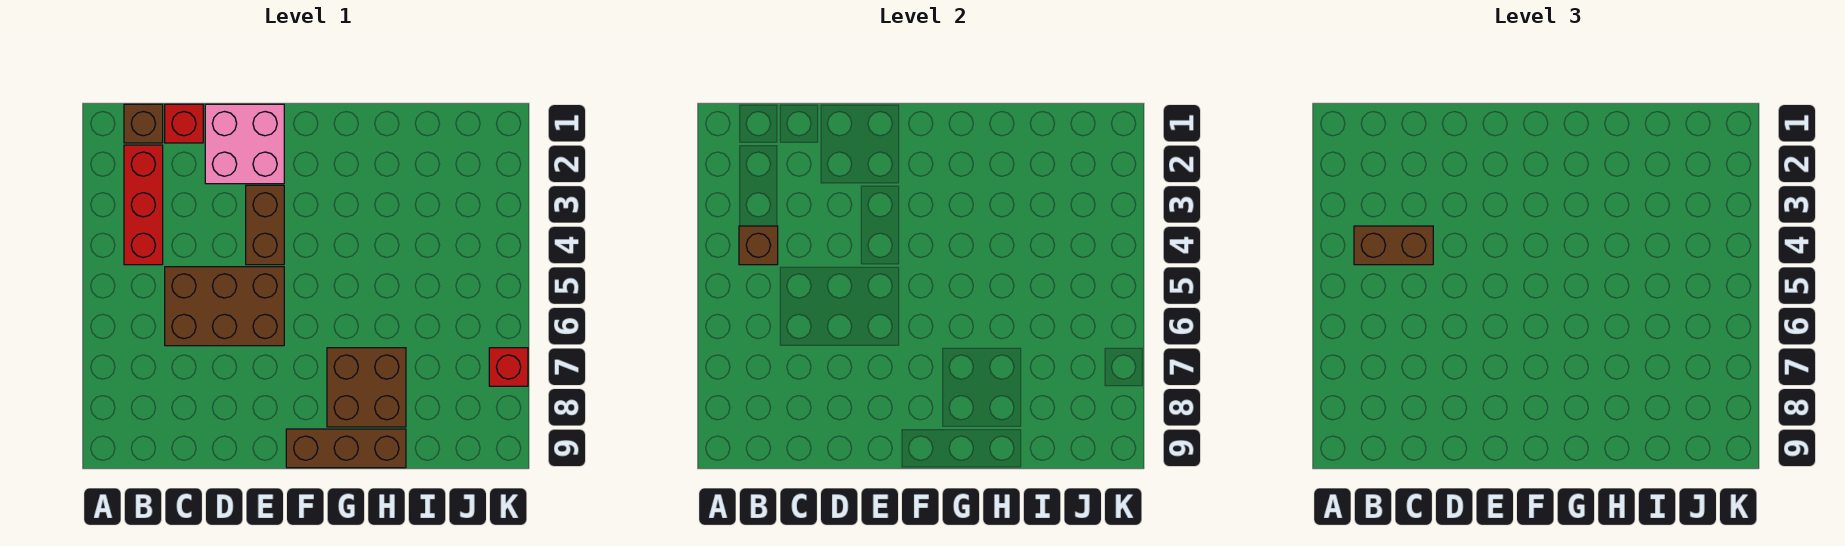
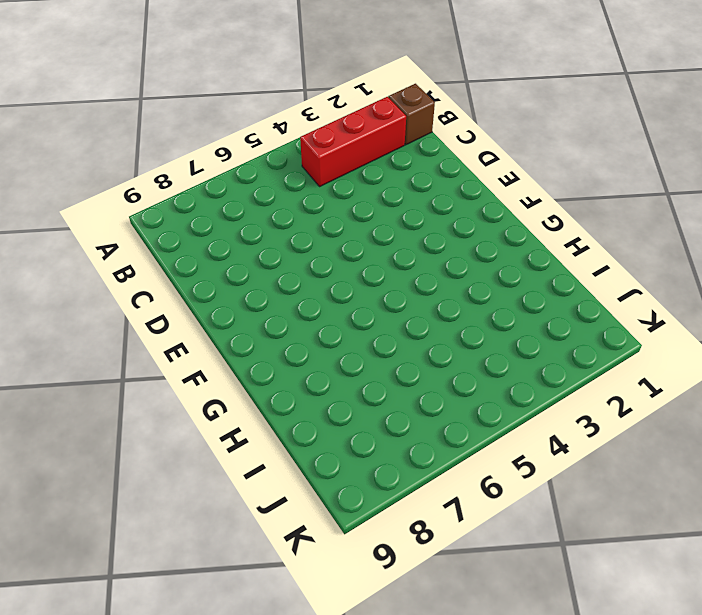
none -> red 1x1 brick [165,104,203,143]
none -> brown 2x3 brick [165,267,284,346]

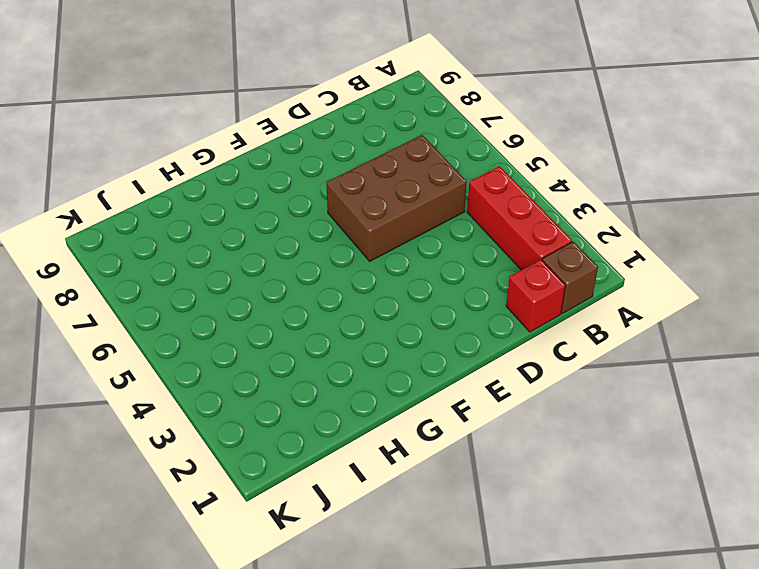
none -> pink 2x2 brick [205,104,284,184]
none -> brown 1x2 brick [246,185,284,265]

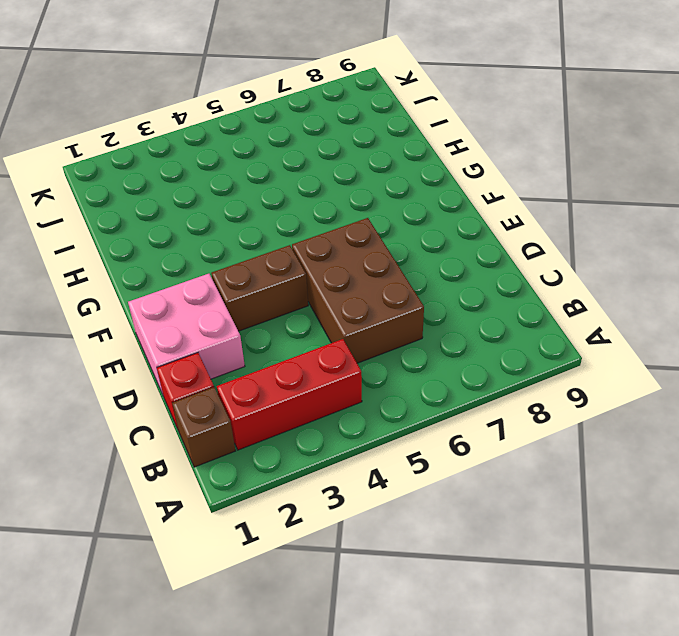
none -> brown 1x3 brick [286,429,406,468]
none -> brown 2x2 brick [327,348,406,427]

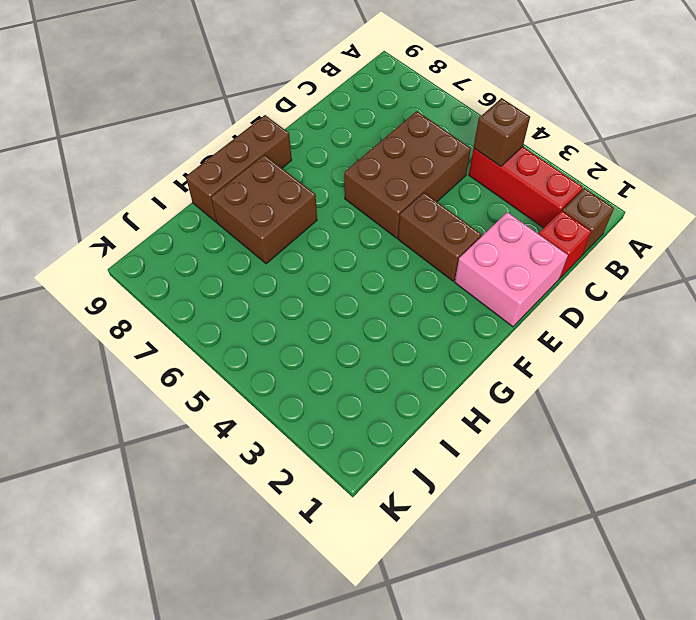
none -> red 1x1 brick [489,348,528,386]
none -> brown 1x2 brick [1354,226,1433,265]

